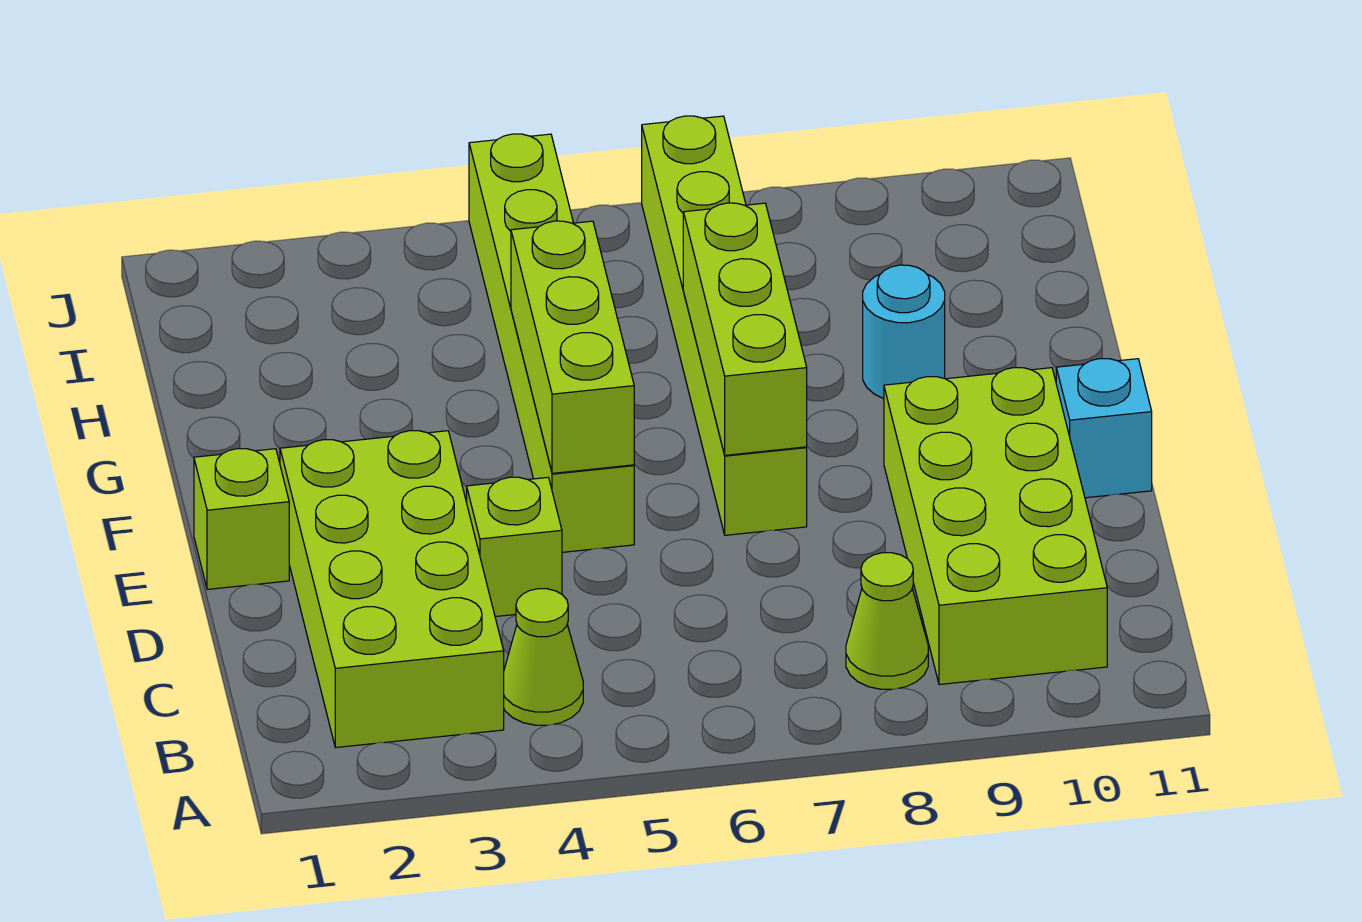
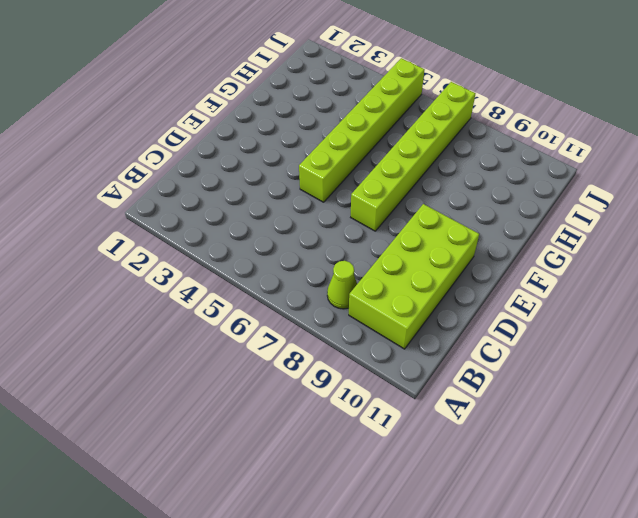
none -> lime 2x4 brick [280,431,504,748]
none -> lime 1x1 cone [504,589,583,725]
none -> lime 1x1 brick [467,477,562,617]

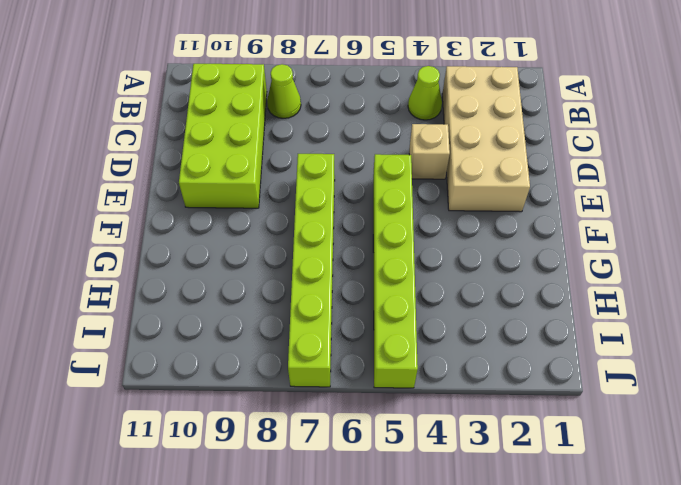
tan 2x4 brick [442,66,530,212] -> lime 2x4 brick [280,431,504,748]
tan 1x1 brick [409,124,450,179] -> lime 1x1 brick [467,477,562,617]
none -> lime 1x1 brick [194,449,289,589]
none -> cyan 1x1 brick [1056,359,1152,498]
none -> cyan 1x1 round brick [863,265,945,399]

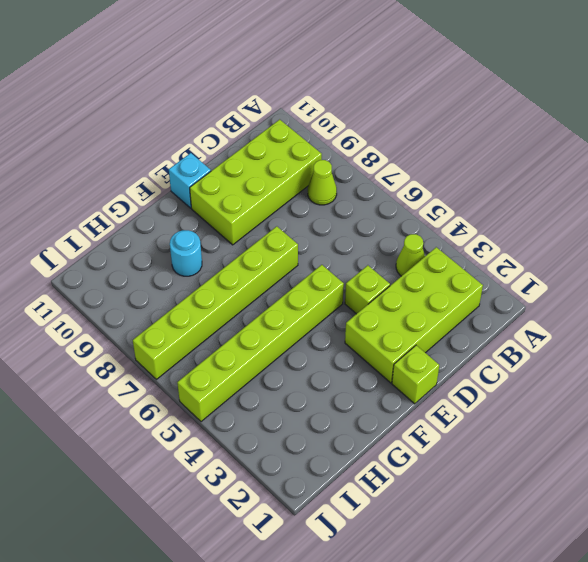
none -> lime 1x3 brick [511,221,634,473]
none -> lime 1x3 brick [683,203,807,455]

